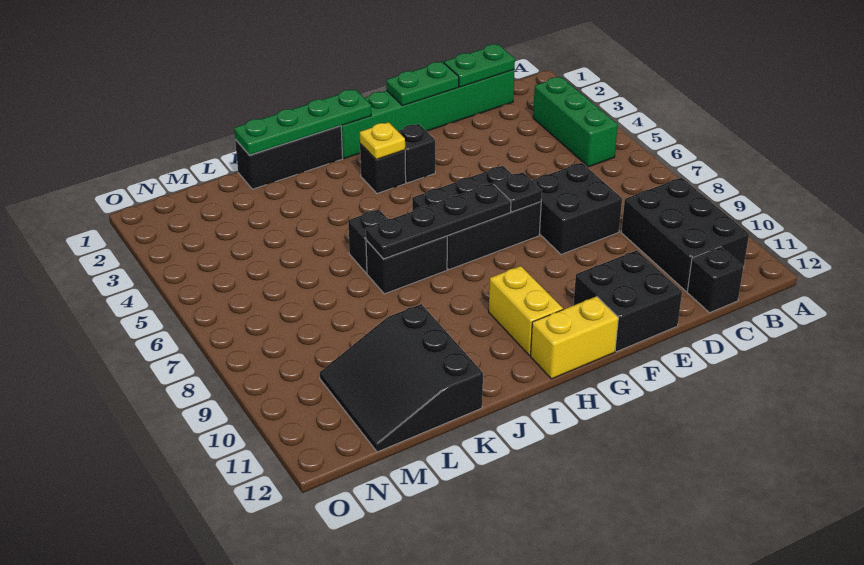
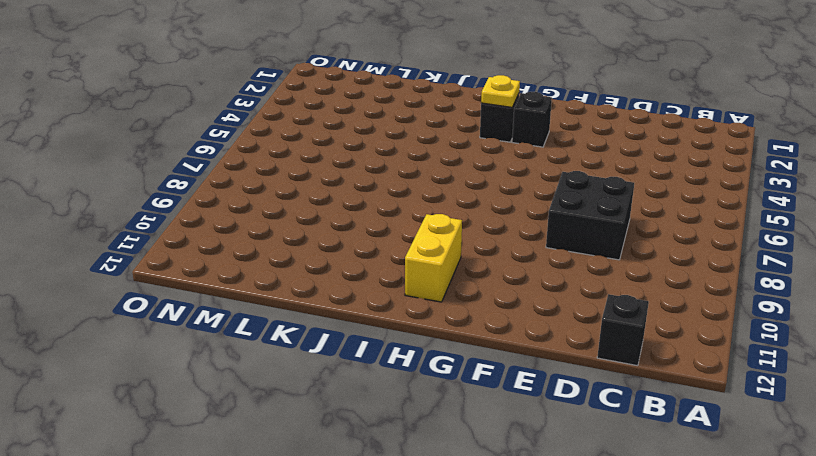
none -> green 1x3 brick [533,77,618,167]
none -> black 2x3 brick [621,178,749,291]
none -> green 1x6 brick [341,70,514,159]

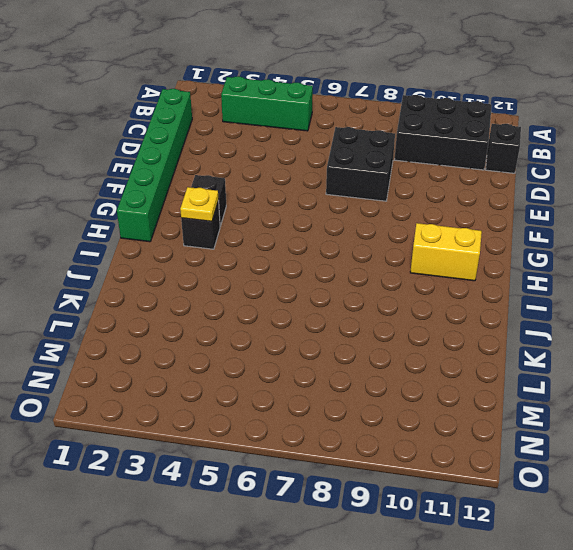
none -> black 2x2 brick [573,250,682,352]
none -> black 2x3 brick [412,166,541,269]
none -> yellow 1x2 brick [531,296,618,379]

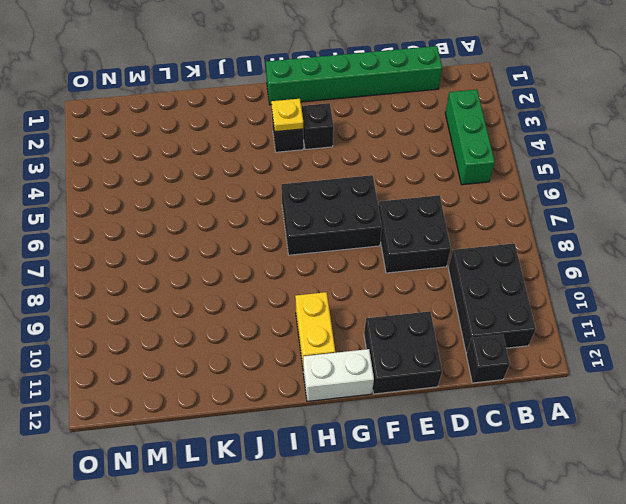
white 1x2 brick [303,349,374,401] -> yellow 1x2 brick [531,296,618,379]
none -> black 1x3 brick [235,126,343,189]
none -> black 1x2 brick [366,236,447,294]
none -> black 1x1 brick [348,209,388,273]

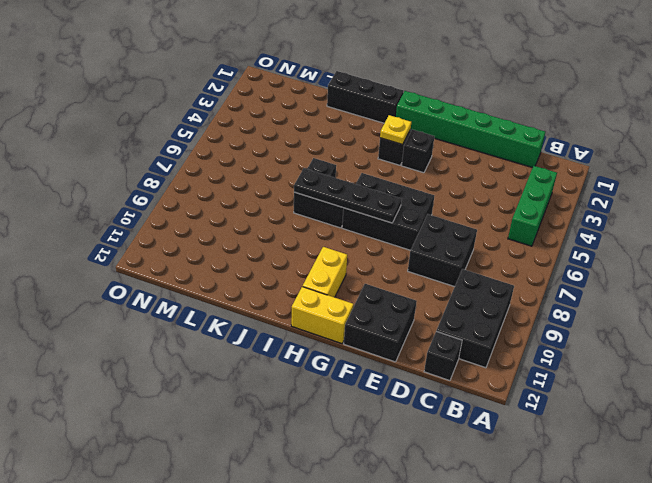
none -> black 3x3 slope [320,304,483,452]
none -> green 1x2 plate [444,44,515,87]
none -> green 1x2 plate [386,62,459,106]

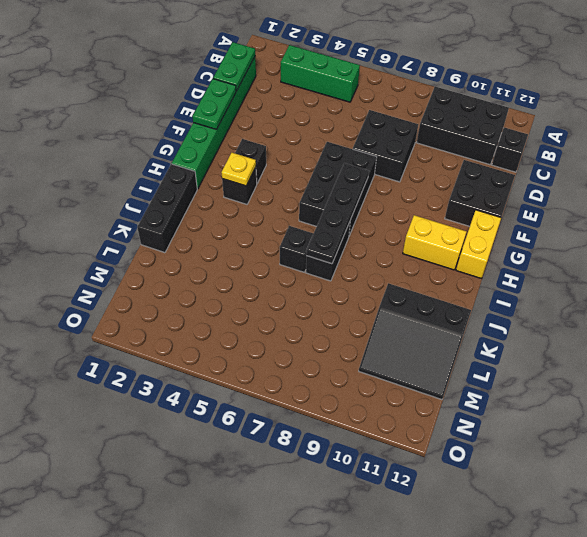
none -> black 1x1 plate [494,172,542,212]
none -> green 1x4 plate [234,89,371,155]

